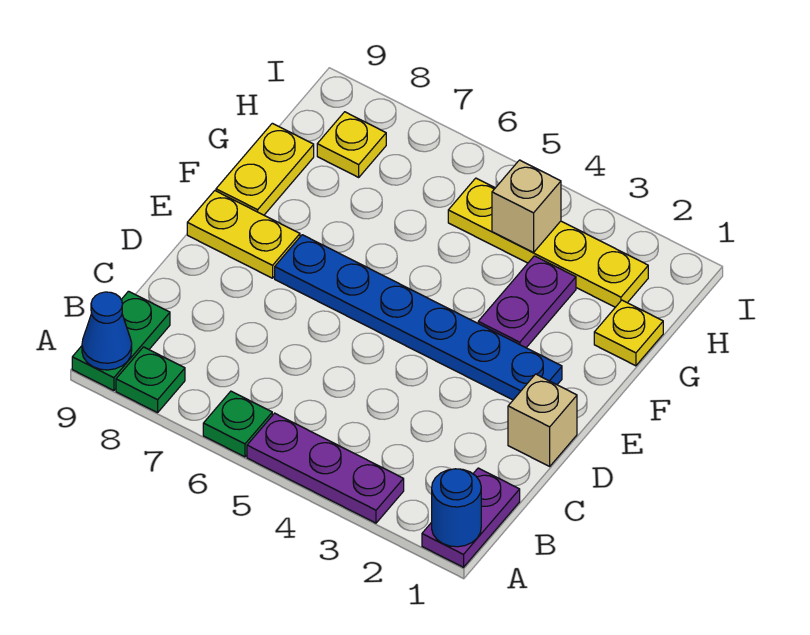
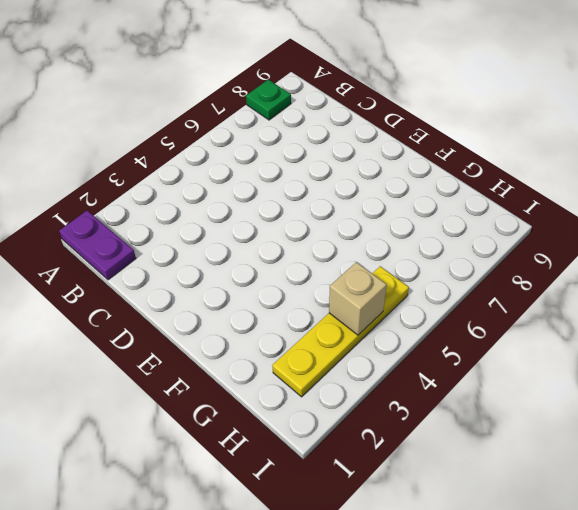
none -> purple 1x3 plate [247,413,404,523]
none -> green 1x1 plate [203,391,272,457]
none -> green 1x2 plate [72,291,170,391]

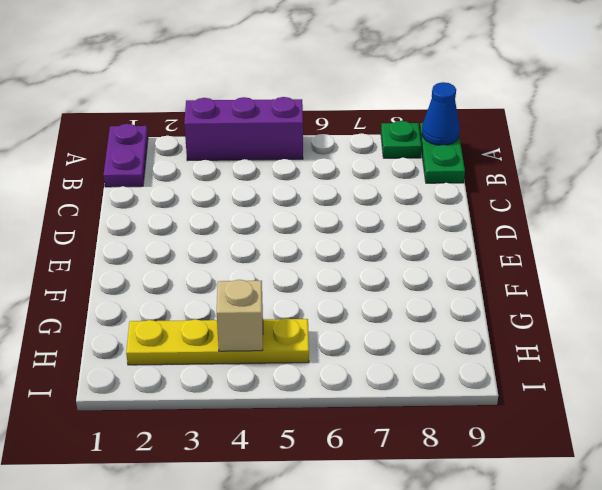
purple 1x3 brick [184,97,303,161] -> purple 1x3 plate [247,413,404,523]
none -> green 1x1 plate [203,391,272,457]
none -> tan 1x1 brick [508,374,577,466]
none -> blue 1x6 plate [275,235,562,400]

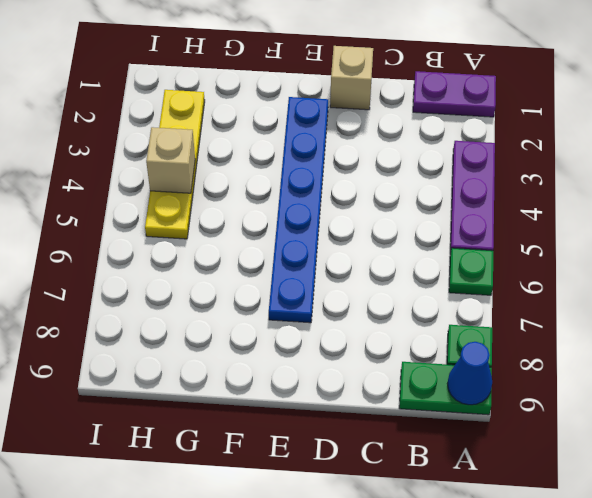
none -> yellow 1x2 plate [187,191,300,278]
none -> purple 1x2 plate [478,256,576,348]
none -> yellow 1x2 plate [216,123,314,215]

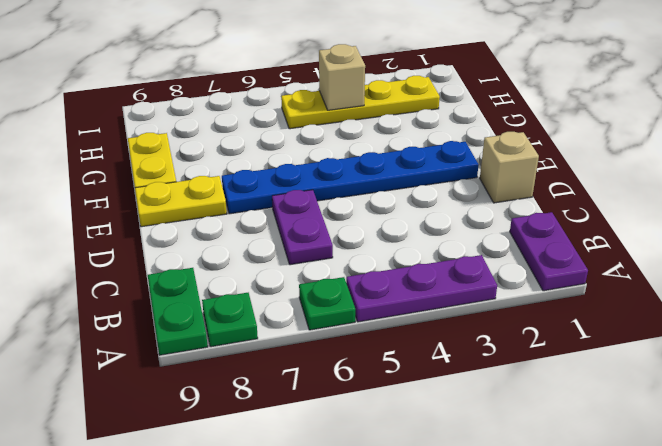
purple 1x2 plate [272,190,333,265] -> purple 1x2 plate moved to [478,256,576,348]
none -> yellow 1x1 plate [594,300,663,366]
none -> yellow 1x1 plate [317,112,386,177]
none -> blue 1x1 round brick [432,469,481,547]

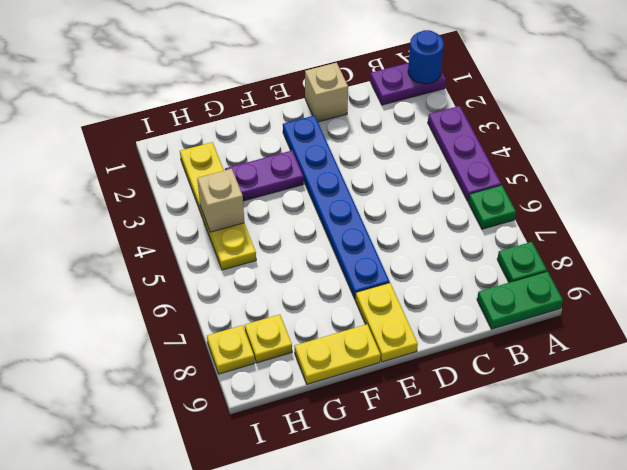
yellow 1x1 plate [207,325,255,374] -> yellow 1x1 plate moved to [594,300,663,366]
none -> blue 1x1 cone [82,292,132,370]

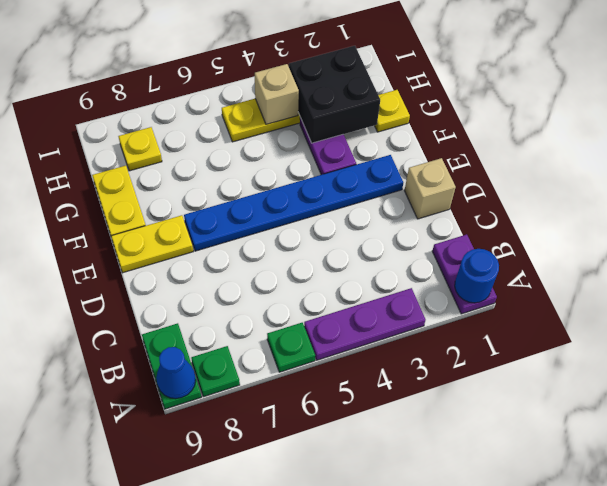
black 2x2 brick [289,46,380,143] -> none

